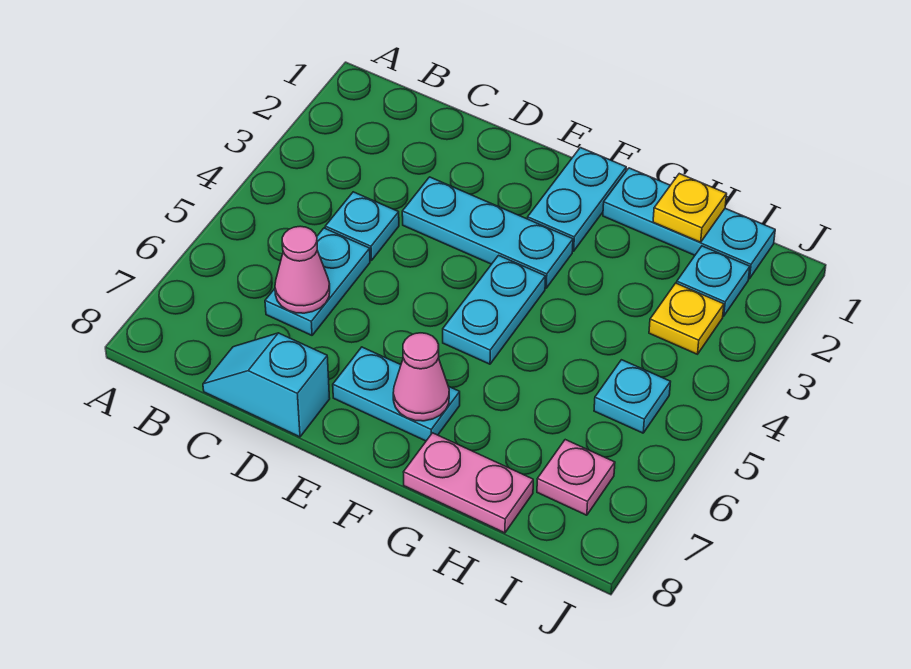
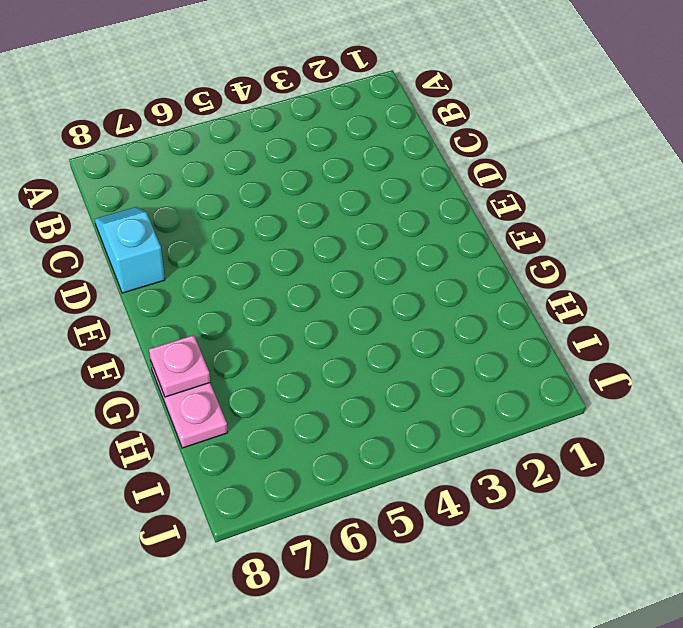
pink 1x1 plate [149,335,210,397] -> pink 1x1 plate moved to [537,440,615,515]
none -> cyan 1x1 plate [325,192,399,261]
none -> cyan 1x2 plate [265,228,370,335]
none -> cyan 1x3 plate [402,177,573,288]

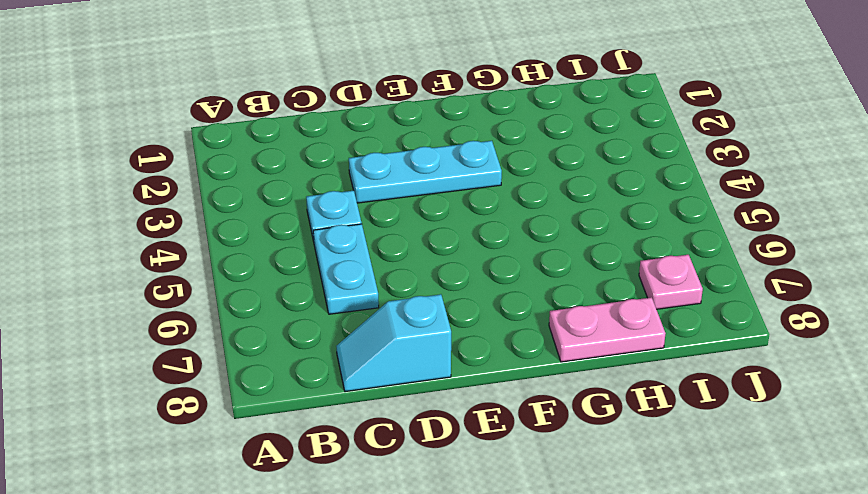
none -> cyan 1x2 plate [333,347,460,441]
none -> cyan 1x2 plate [527,148,626,251]
none -> cyan 1x2 plate [443,255,546,364]

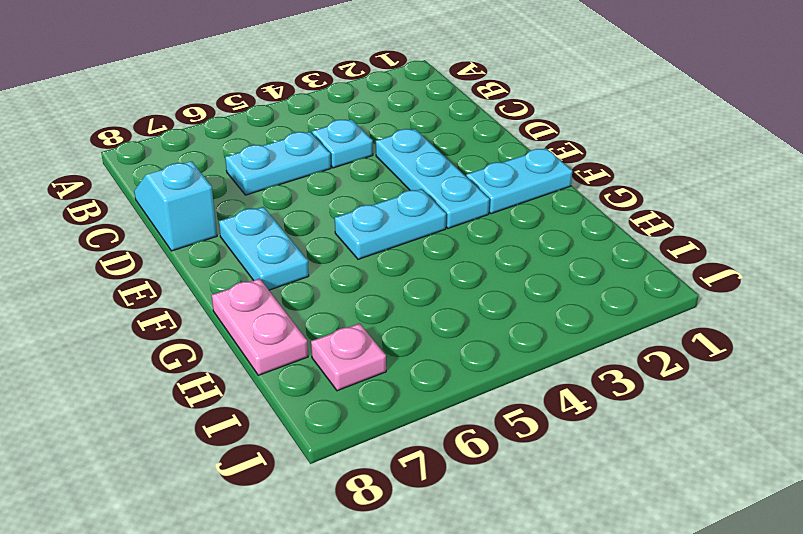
none -> cyan 1x3 plate [603,168,775,279]
none -> cyan 1x1 plate [677,246,750,316]
none -> yellow 1x1 plate [649,283,724,354]

